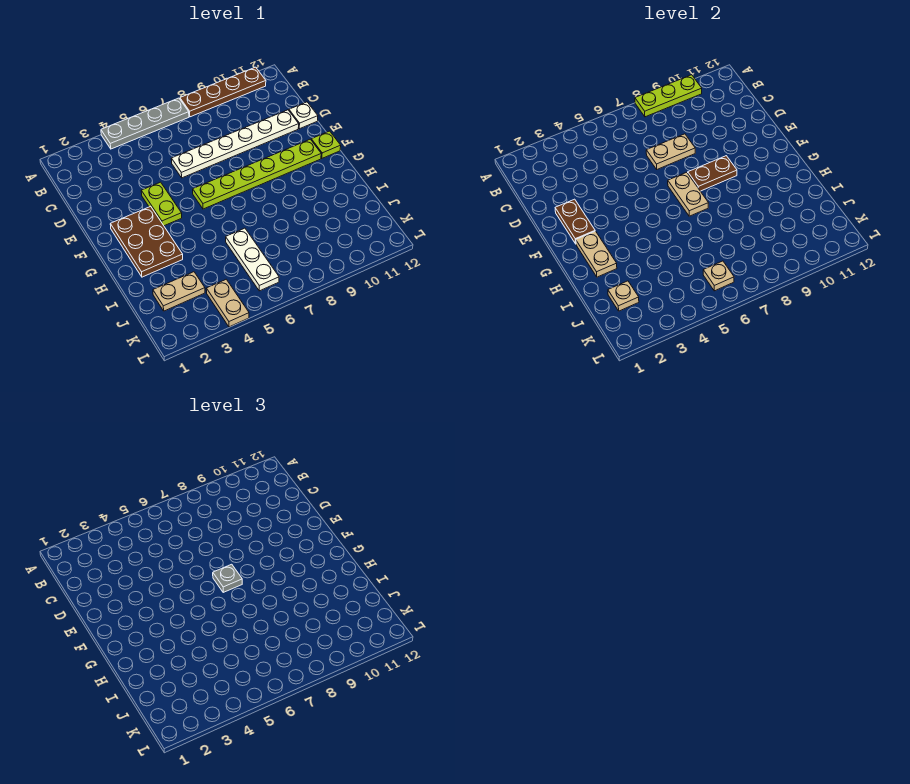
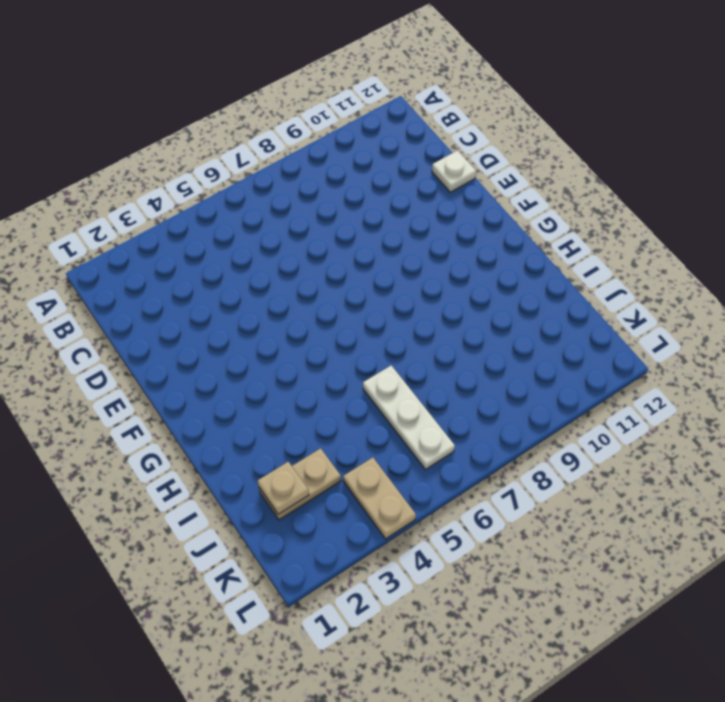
none -> grey 1x4 plate [101,98,189,149]
none -> brown 1x4 plate [180,67,266,117]
none -> white 1x6 plate [171,110,299,178]

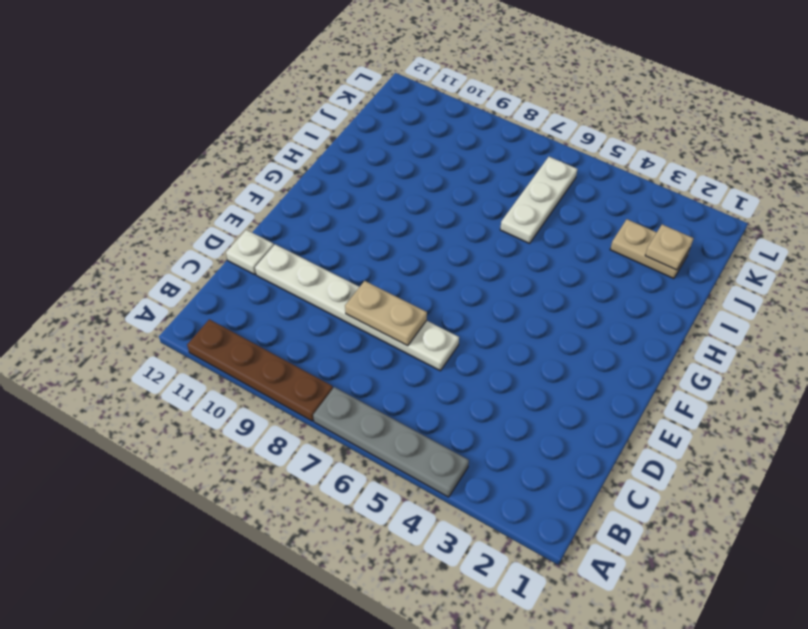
none -> lime 1x2 plate [141,182,182,226]
none -> brown 2x3 plate [110,206,183,277]
none -> lime 1x6 plate [193,139,321,209]

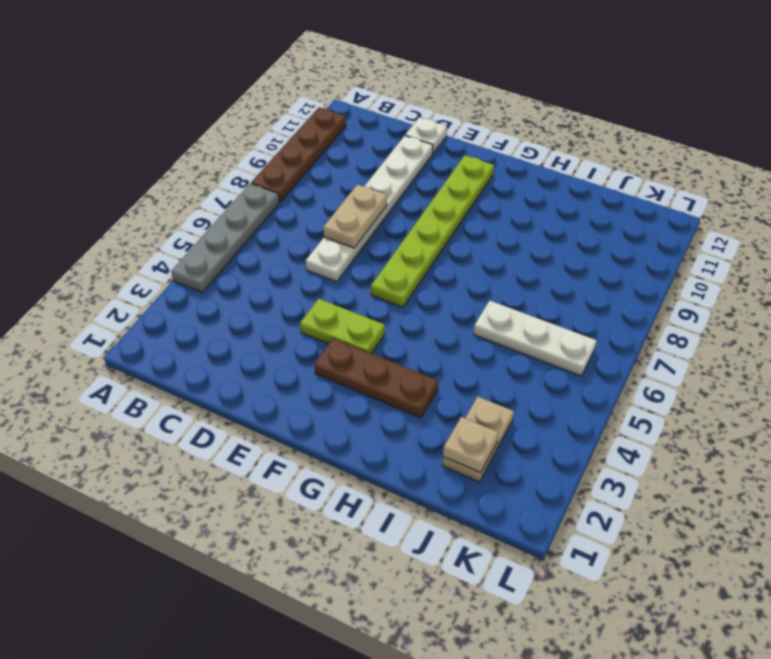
brown 1x3 plate [314,338,438,418] -> brown 2x3 plate [110,206,183,277]
none -> lime 1x1 plate [311,131,341,158]
none -> tan 1x2 plate [206,279,249,327]
none -> lime 1x3 plate [635,75,702,117]

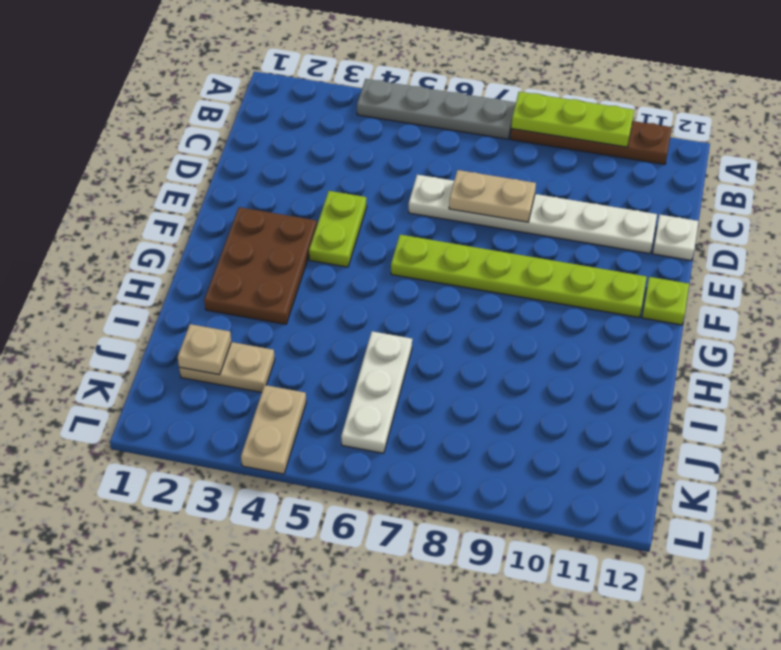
none -> brown 1x2 plate [555,199,595,244]
none -> tan 1x2 plate [668,172,708,216]
none -> brown 1x2 plate [688,156,737,191]

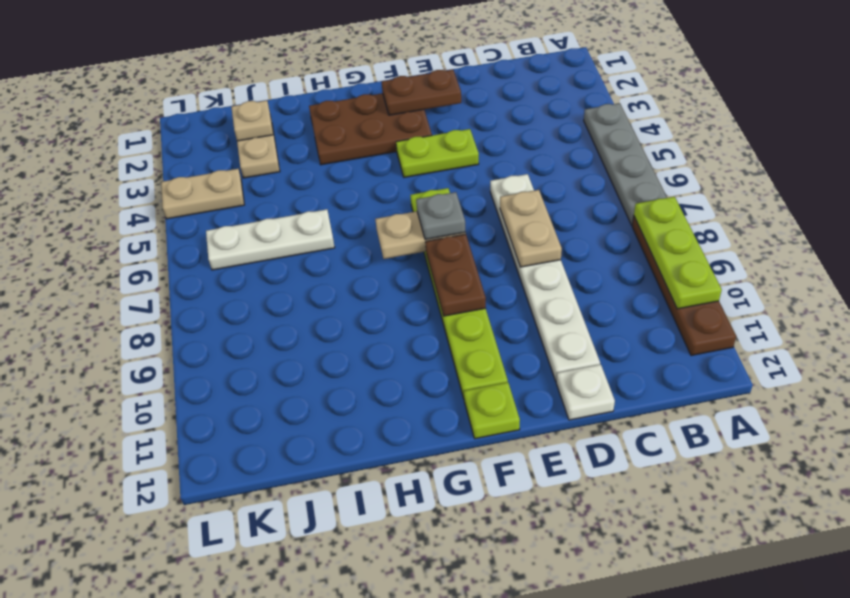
none -> tan 1x2 plate [576,231,617,277]
none -> tan 1x1 plate [703,261,734,291]

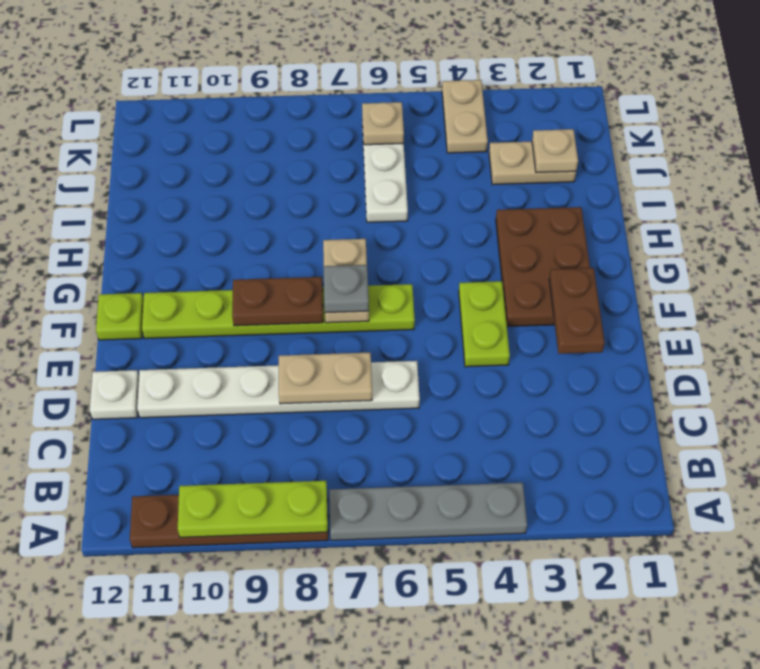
none -> tan 1x2 plate [576,231,617,277]

